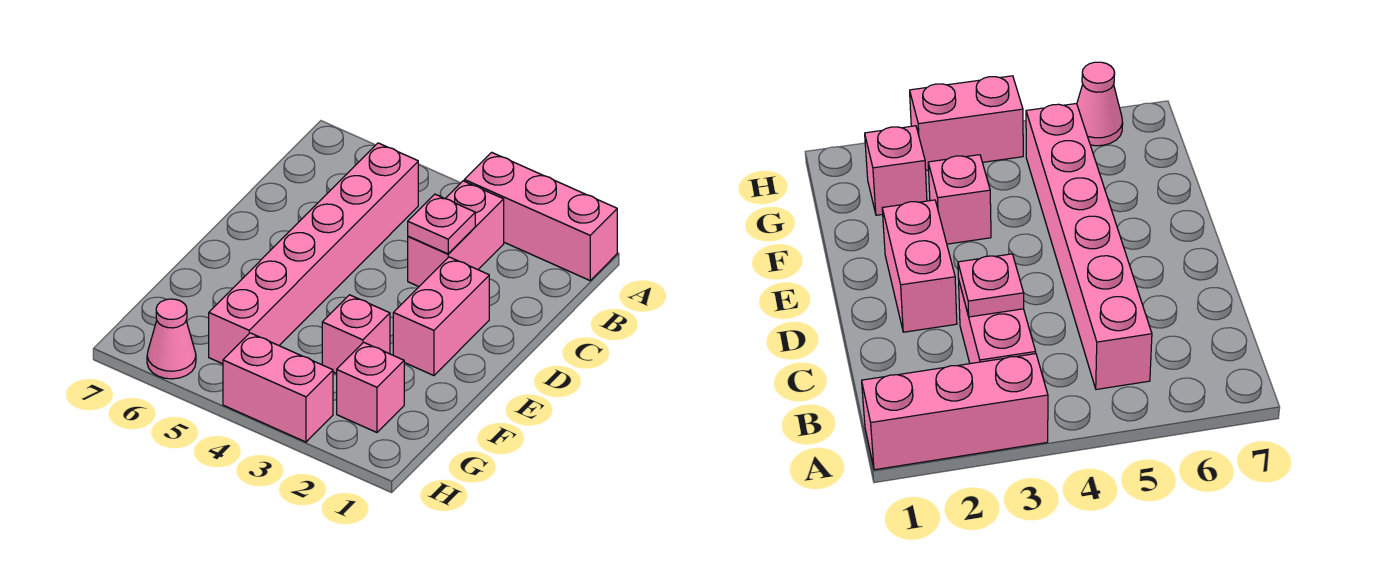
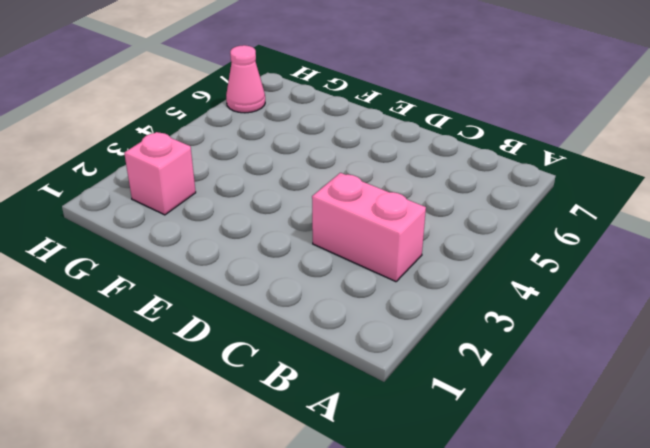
none -> pink 1x3 brick [464,152,617,280]
none -> pink 1x6 brick [209,143,418,364]

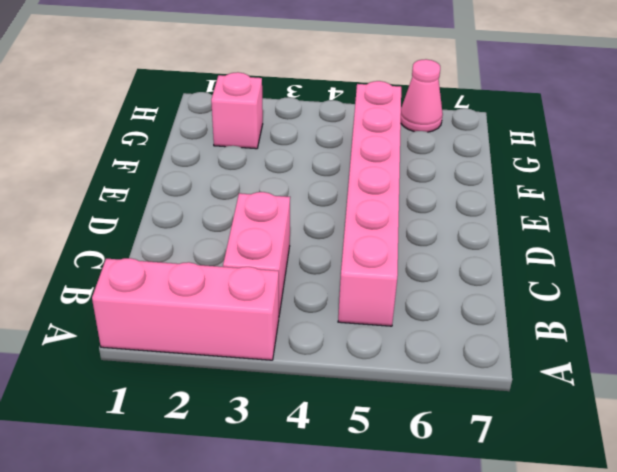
none -> pink 1x2 brick [393,257,489,376]
none -> pink 1x1 brick [322,295,390,373]

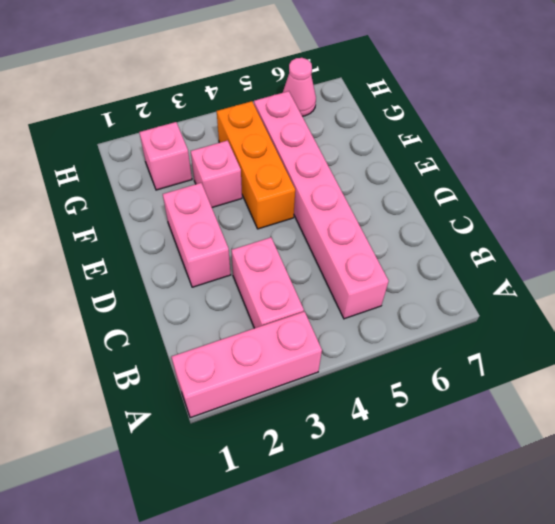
orange 1x3 brick [217,101,295,229] -> none
none -> pink 1x2 brick [223,333,333,442]
none -> pink 1x1 plate [408,194,475,254]

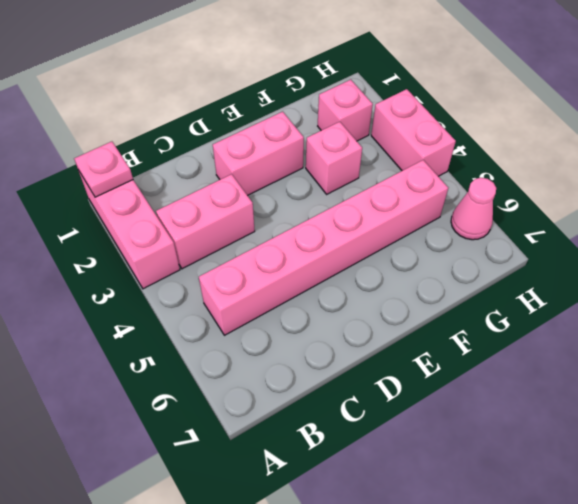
pink 1x1 plate [74,142,133,197] -> pink 1x1 plate moved to [408,194,475,254]

